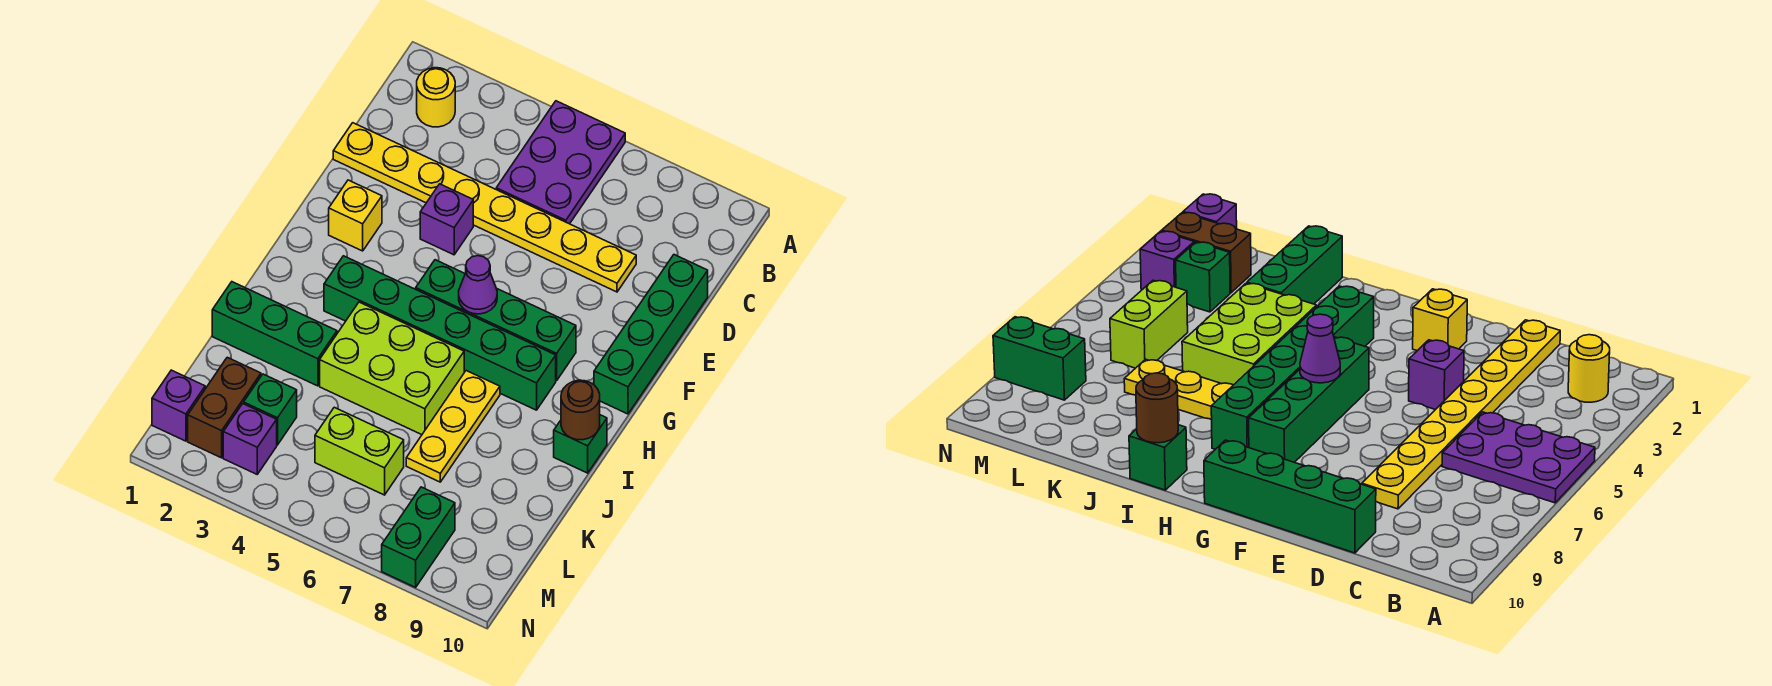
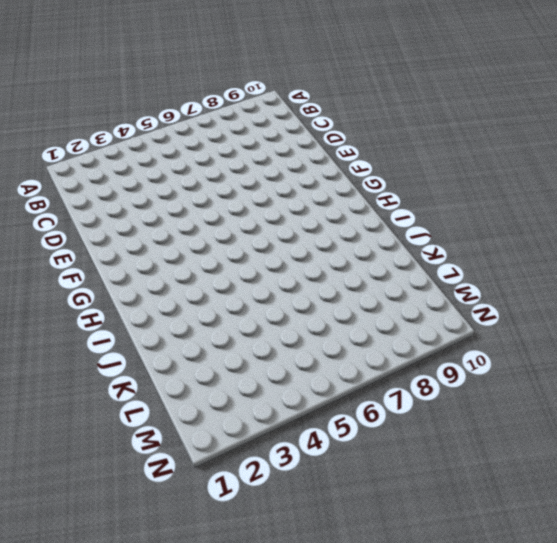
none -> purple 2x3 plate [496,101,625,224]
none -> yellow 1x1 round brick [417,68,455,127]
none -> yellow 1x8 plate [333,123,636,292]

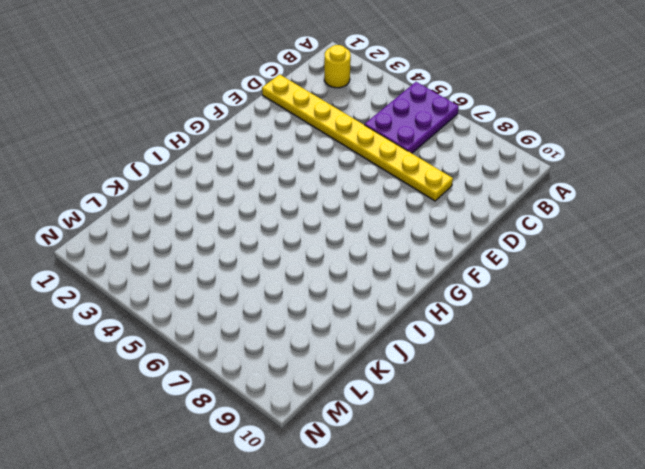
none -> green 1x4 brick [594,255,708,414]
none -> purple 1x1 brick [420,184,473,255]
none -> yellow 1x1 brick [329,180,382,251]

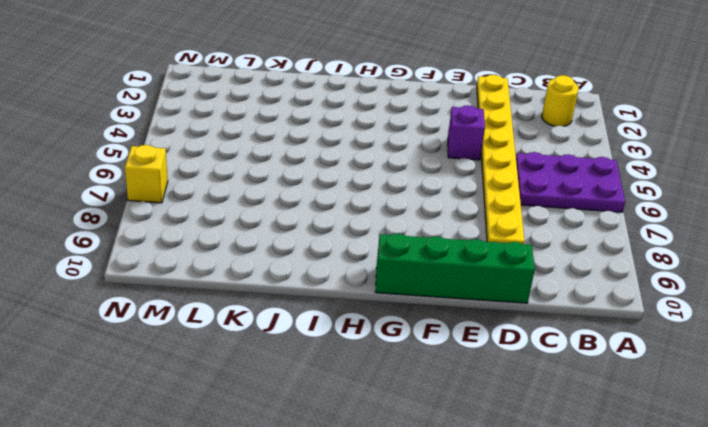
yellow 1x1 brick [125,145,168,203] -> yellow 1x1 brick moved to [329,180,382,251]
none -> green 1x4 brick [416,260,576,381]
none -> green 1x6 brick [324,256,556,410]
none -> lime 2x3 brick [320,302,464,435]

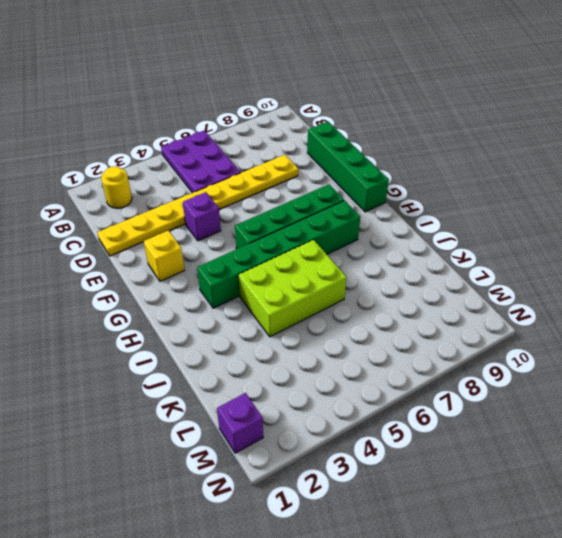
none -> yellow 1x3 plate [406,371,500,482]
none -> green 1x1 brick [554,415,607,473]
none -> green 1x3 brick [212,282,337,386]

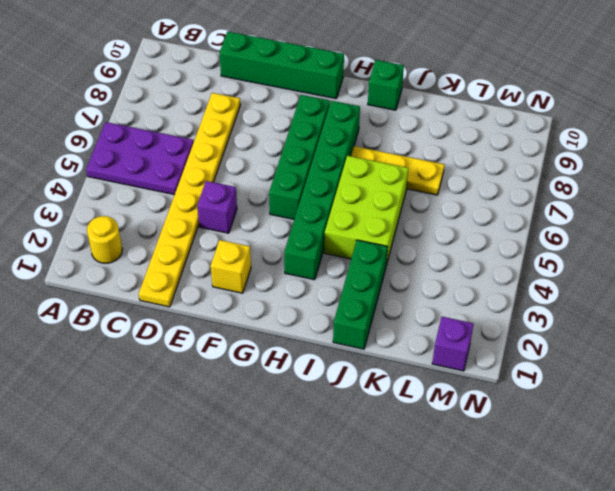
none -> brown 1x2 brick [188,357,261,458]
none -> green 1x1 brick [244,374,297,445]
none -> lime 1x2 brick [315,407,404,495]

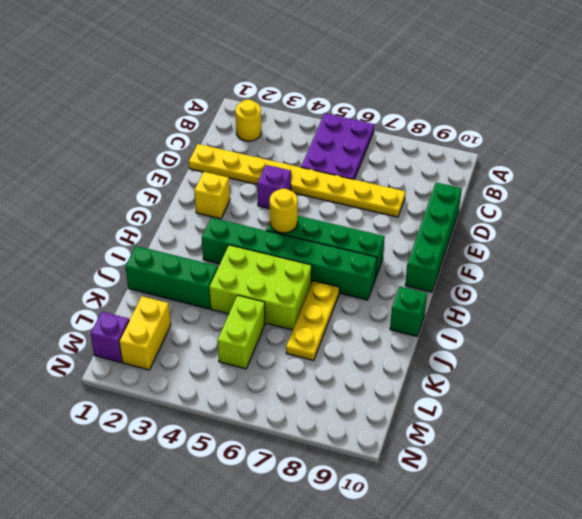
yellow 1x1 round brick [270,189,298,233] -> none
lime 1x2 brick [218,295,265,369] -> lime 1x2 brick turned to [315,407,404,495]
yellow 1x2 brick [119,296,171,370] -> brown 1x2 brick [188,357,261,458]
none -> green 1x1 brick [244,374,297,445]
none -> purple 1x1 brick [223,404,277,474]
none -> green 1x2 brick [382,487,455,587]

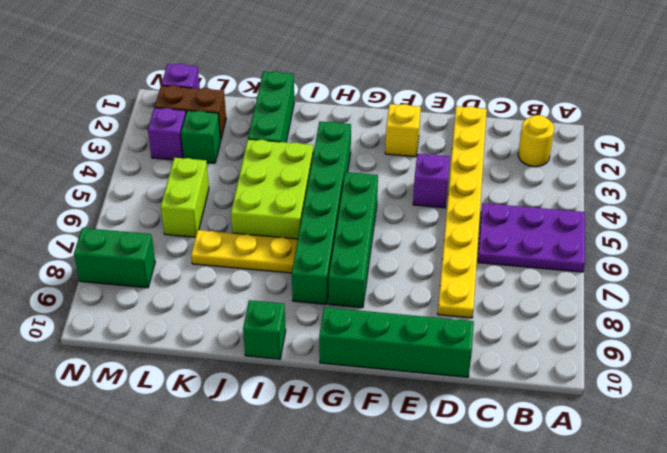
none -> purple 1x1 cone [459,256,497,314]
none -> brown 1x1 round brick [561,380,600,440]

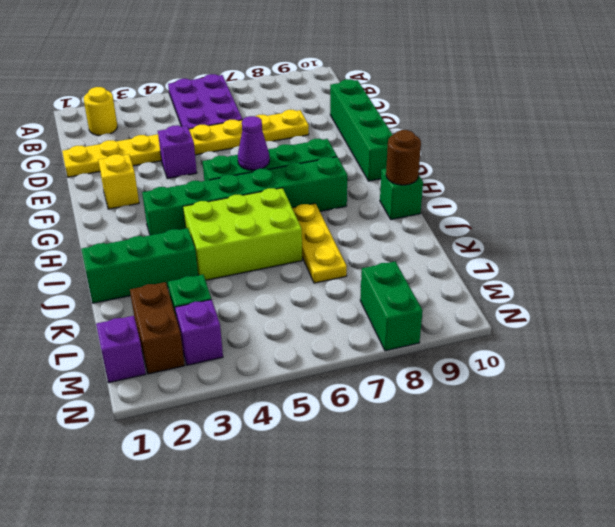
none -> lime 1x2 brick [315,407,404,495]

